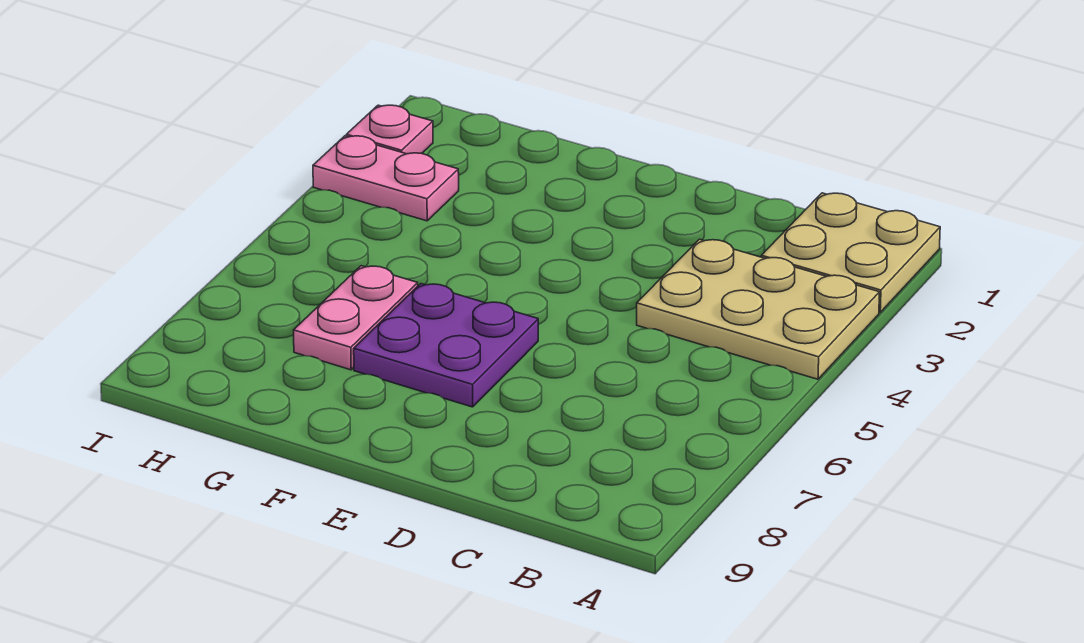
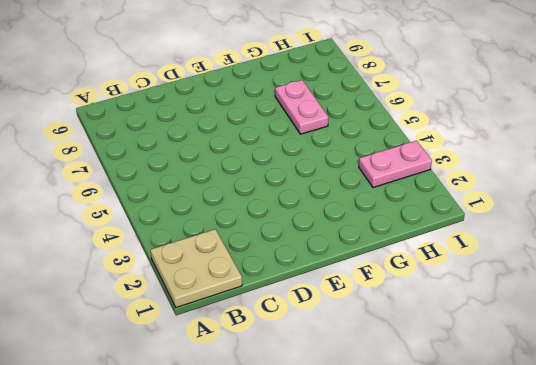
none -> tan 2x3 plate [637,239,880,379]
none -> purple 2x2 plate [354,284,538,407]

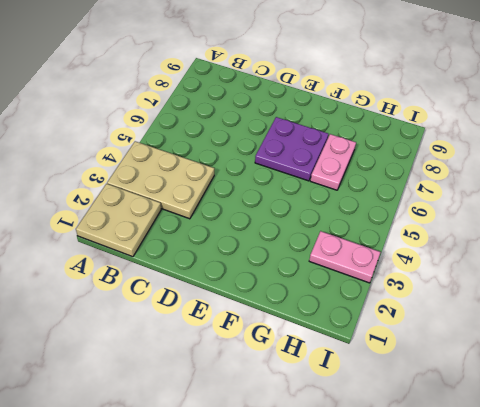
none -> pink 1x1 plate [346,105,433,154]

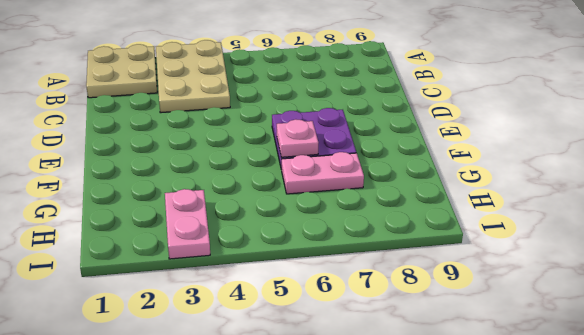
pink 1x1 plate [277,119,319,157] -> pink 1x1 plate moved to [346,105,433,154]

